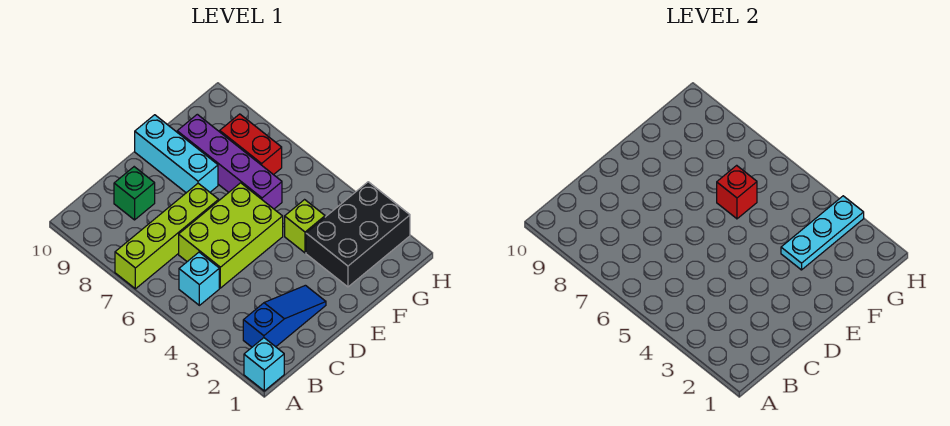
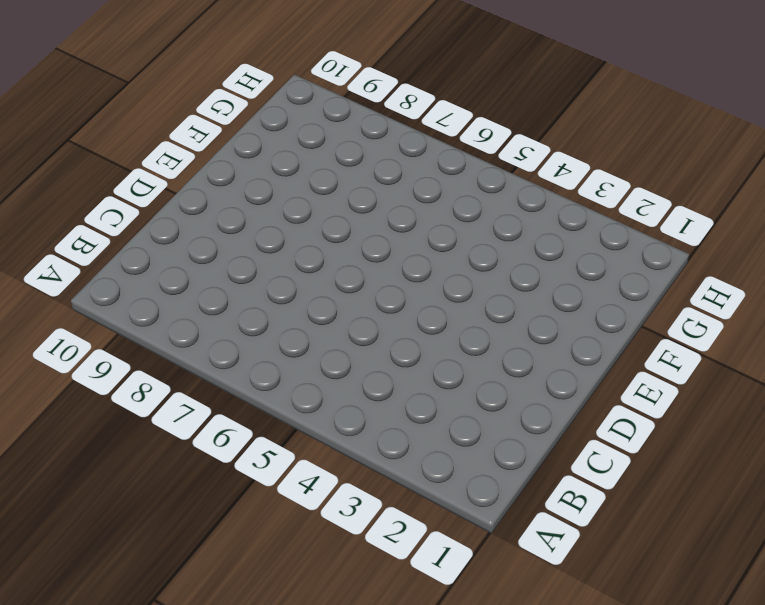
none -> cyan 1x1 brick [244,338,284,391]
none -> lime 1x4 brick [115,183,219,289]
none -> blue 1x3 slope [243,285,326,347]

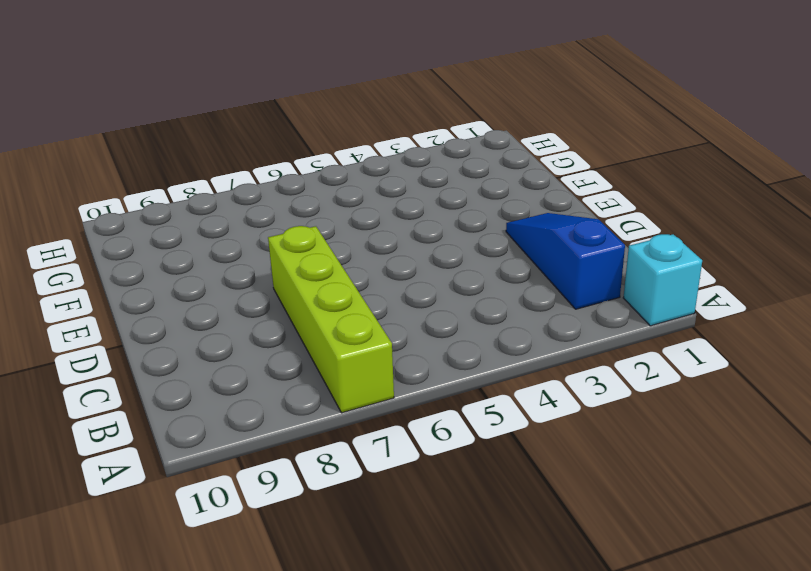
none -> cyan 1x1 brick [179,252,219,305]
none -> lime 2x3 brick [179,183,283,288]
none -> green 1x1 brick [114,167,155,220]

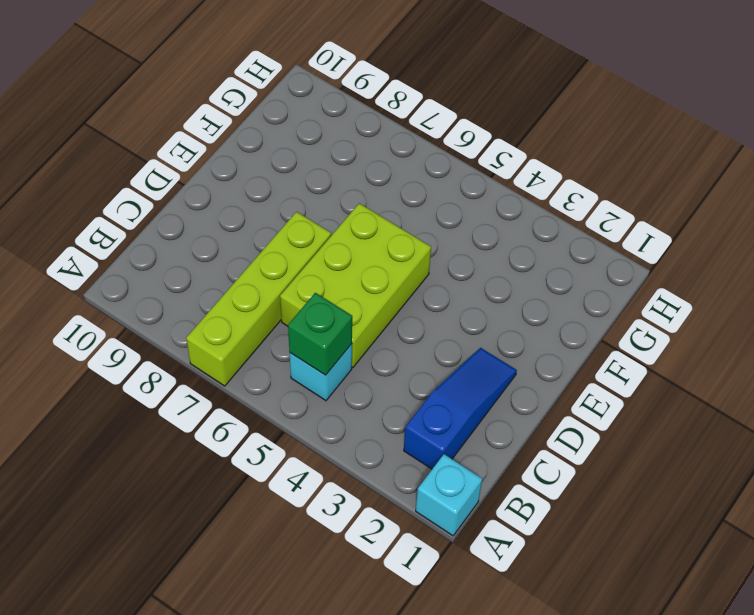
green 1x1 brick [288,293,352,375] -> green 1x1 brick moved to [114,167,155,220]
none -> cyan 1x3 brick [135,115,218,193]
none -> black 2x3 brick [306,182,410,287]
none -> lime 1x1 brick [285,200,325,253]

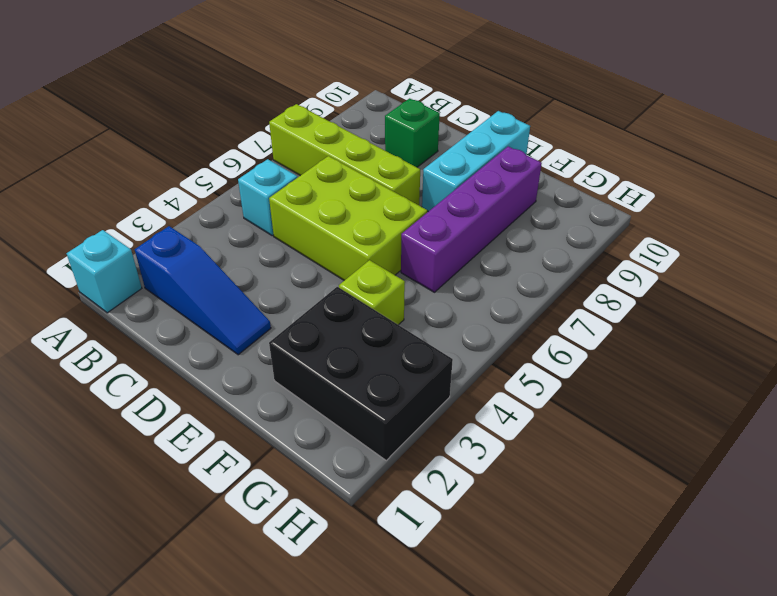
none -> red 1x2 brick [220,114,282,175]
none -> cyan 1x3 plate [781,196,864,270]
none -> red 1x1 brick [717,165,757,219]

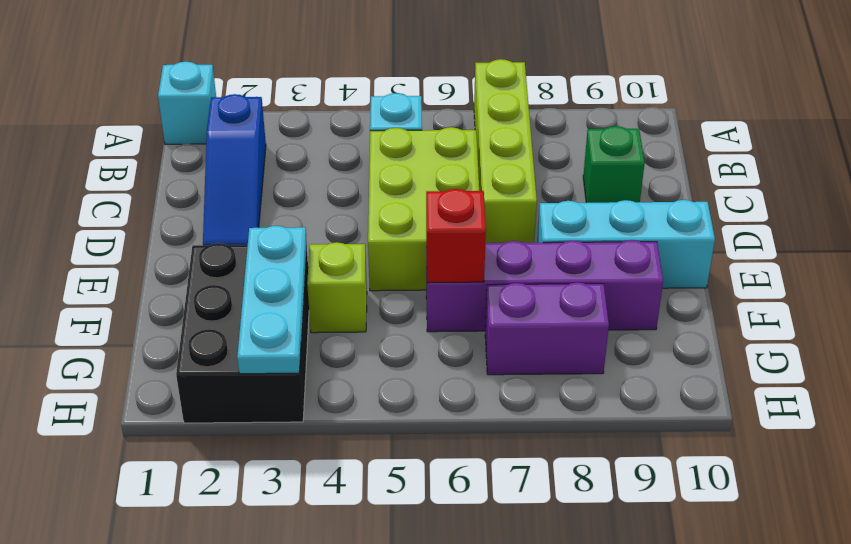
purple 1x2 brick [485,282,609,375] -> red 1x2 brick [220,114,282,175]

